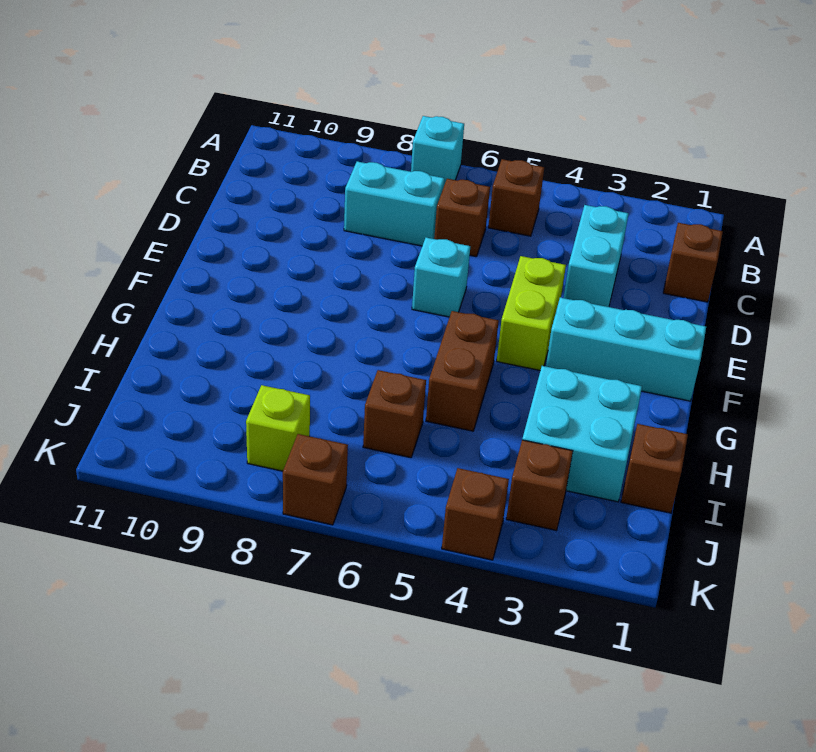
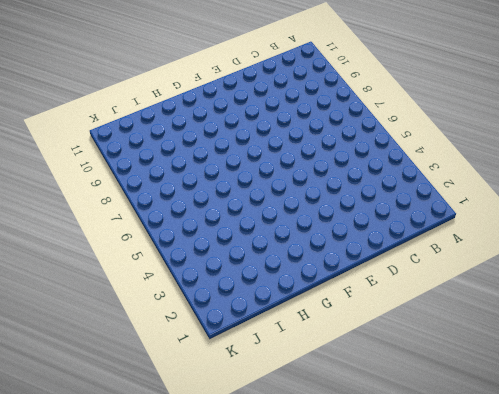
none -> cyan 1x1 brick [411,116,464,185]
none -> brown 1x1 brick [488,159,544,236]
none -> brown 1x1 brick [663,223,723,302]

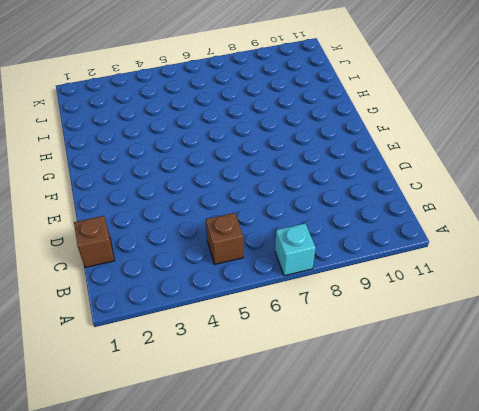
none -> cyan 1x2 brick [564,205,629,307]
none -> brown 1x1 brick [434,179,490,257]
none -> cyan 1x2 brick [344,161,445,246]

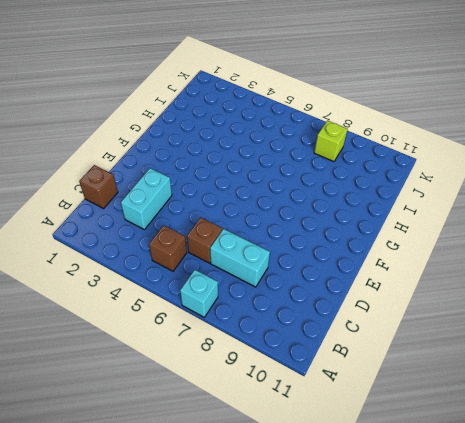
none -> lime 1x2 brick [497,256,566,370]
none -> cyan 1x1 brick [412,238,470,317]
none -> cyan 1x3 brick [546,298,706,401]

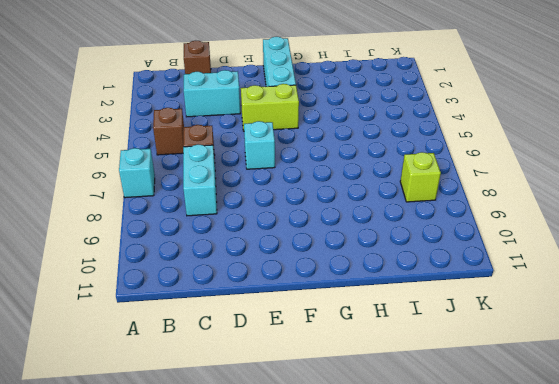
none -> brown 1x2 brick [426,311,499,431]
none -> cyan 2x2 brick [522,366,642,502]
none -> brown 1x1 brick [621,424,688,513]

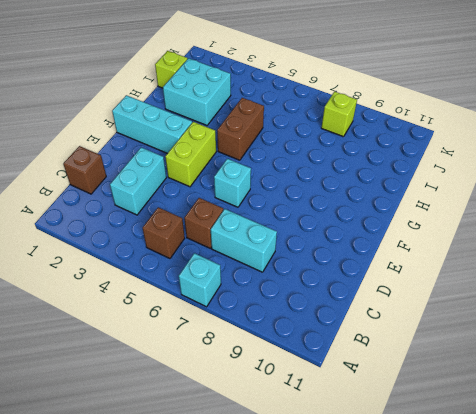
lime 1x1 brick [155,51,187,88] -> brown 1x1 brick [621,424,688,513]
none -> brown 1x1 brick [363,370,426,458]
none -> brown 1x1 brick [506,440,573,530]
none -> brown 1x1 brick [442,468,509,560]

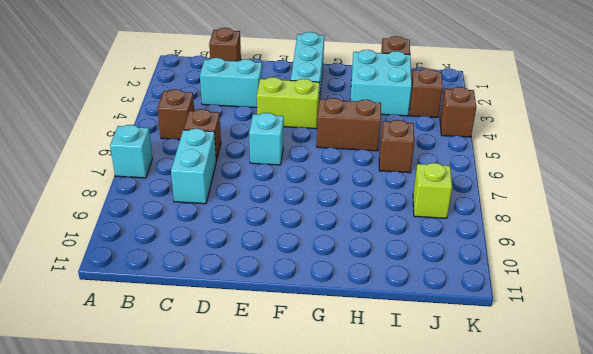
none -> brown 1x1 brick [283,434,348,525]

